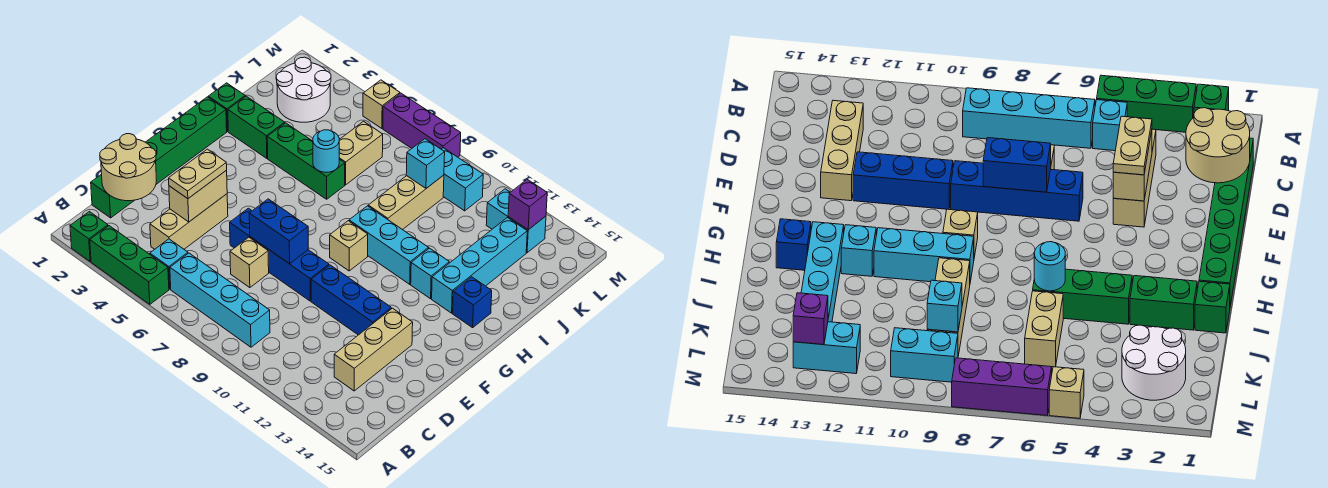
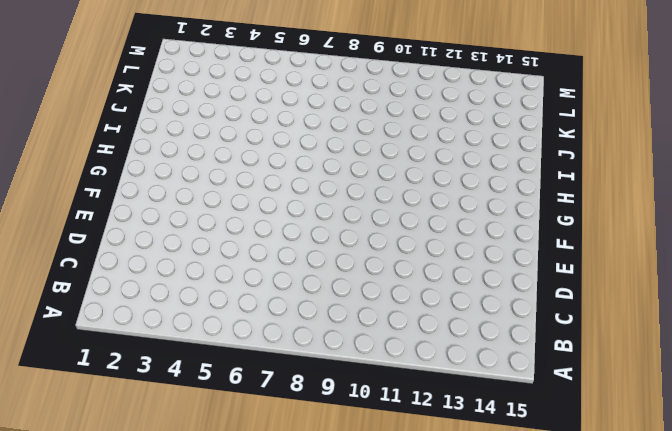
none -> green 1x1 brick [70,212,108,261]
none -> green 1x3 brick [90,226,169,304]
none -> cyan 1x1 brick [150,239,188,289]
none -> cyan 1x4 brick [170,253,270,347]

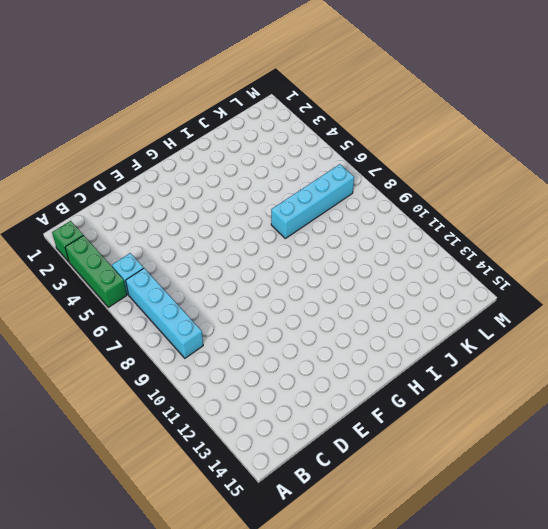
cyan 1x4 brick [271,164,354,238] -> cyan 1x4 brick moved to [432,218,527,313]
none -> green 1x6 brick [91,97,227,218]
none -> tan 1x3 brick [150,194,228,249]
none -> tan 1x3 brick [334,308,413,391]
none -> tan 1x1 brick [230,237,269,288]

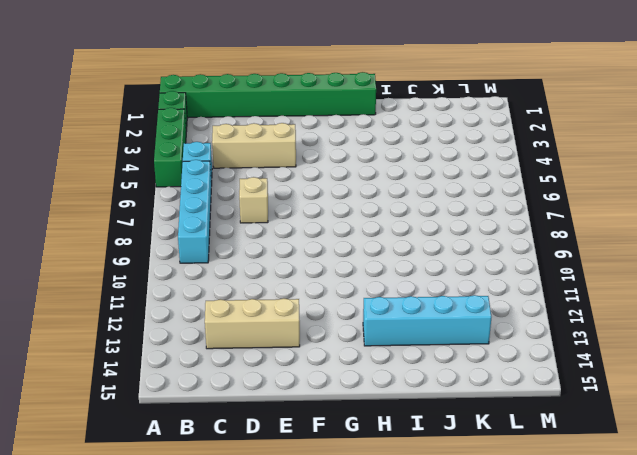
green 1x8 brick [160,72,376,118] -> green 1x6 brick [91,97,227,218]
none -> blue 1x4 brick [230,208,329,301]
none -> blue 1x3 brick [311,265,391,335]
none -> tan 1x1 brick [330,221,368,271]
none -> cyan 1x3 brick [349,206,428,284]

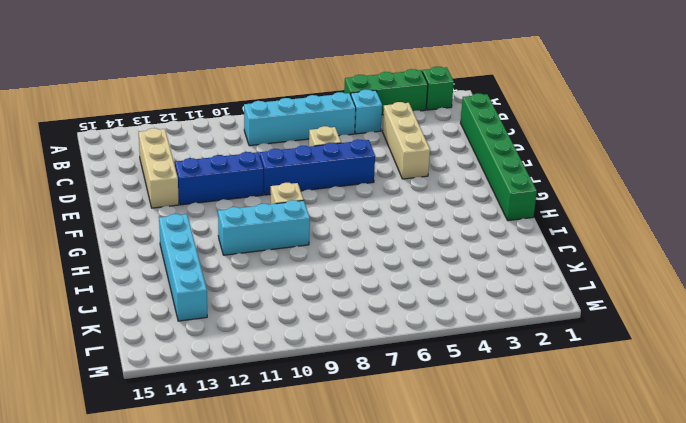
none -> cyan 1x1 brick [411,248,449,299]
none -> blue 1x1 brick [453,277,492,328]
none -> green 1x1 brick [208,83,245,132]
none -> green 1x2 brick [228,96,285,158]

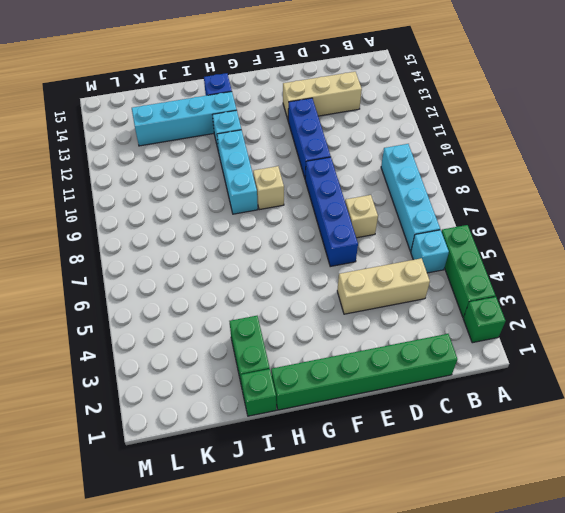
none -> green 1x3 brick [267,123,345,199]
none -> tan 1x3 brick [368,175,444,230]
none -> tan 1x2 brick [339,121,383,185]
none -> white 2x2 round brick [276,57,331,122]

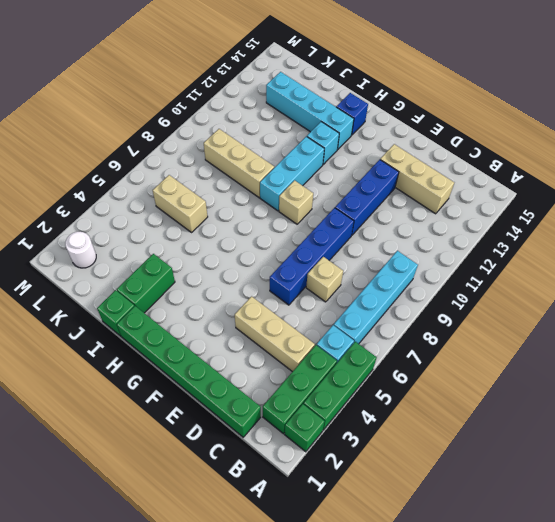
green 1x3 brick [263,345,337,434] -> green 1x3 brick moved to [267,123,345,199]
white 1x1 round brick [65,232,96,268] -> white 2x2 round brick [276,57,331,122]
none -> cyan 1x2 brick [441,148,483,211]
none -> cyan 1x2 brick [486,189,546,253]
none -> tan 1x1 brick [363,80,400,128]
none -> purple 1x3 brick [383,93,461,157]

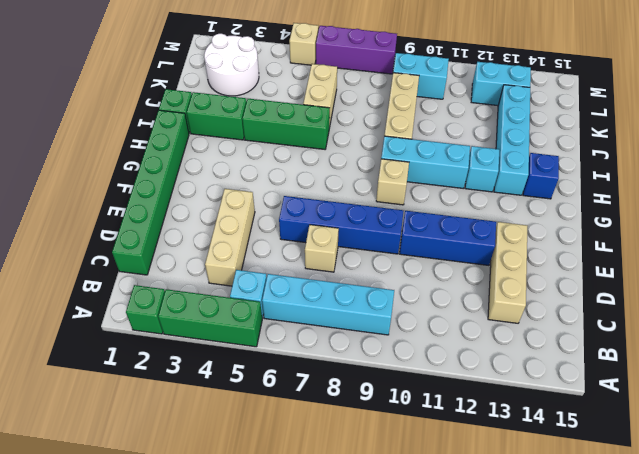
none -> tan 2x2 round brick [100,134,157,201]
none -> tan 1x2 brick [169,170,227,222]
none -> blue 1x2 brick [249,199,308,264]
none -> cyan 1x1 round brick [313,130,339,172]

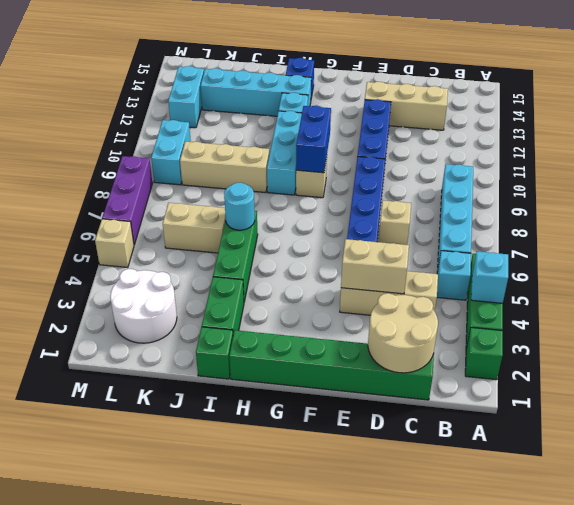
cyan 1x1 brick [471,251,508,303] -> cyan 1x1 brick moved to [406,139,445,188]
blue 1x2 brick [296,106,331,173] -> blue 1x2 brick moved to [249,199,308,264]
none -> purple 1x1 brick [508,179,547,230]
none -> tan 1x2 plate [169,149,227,199]

